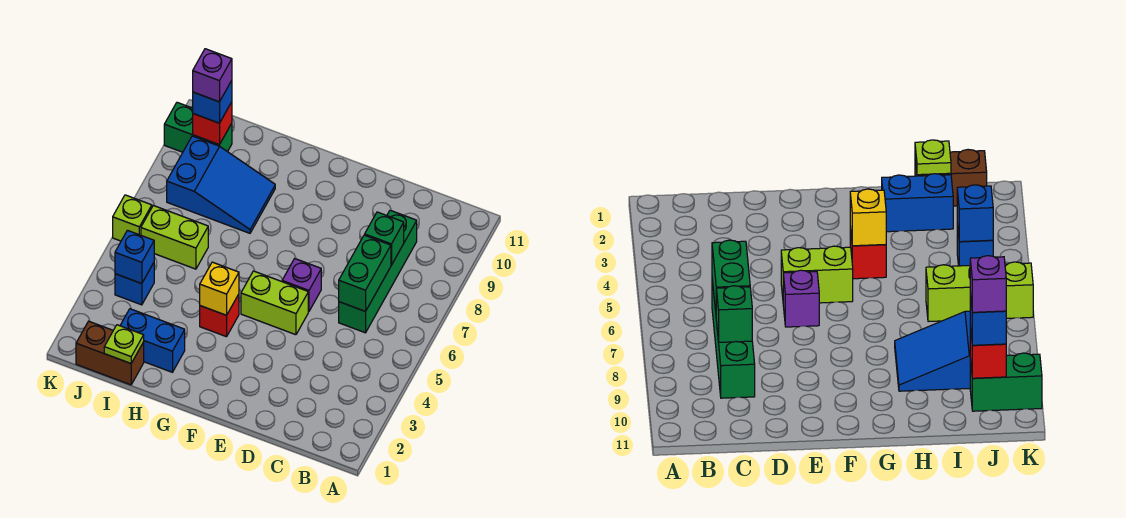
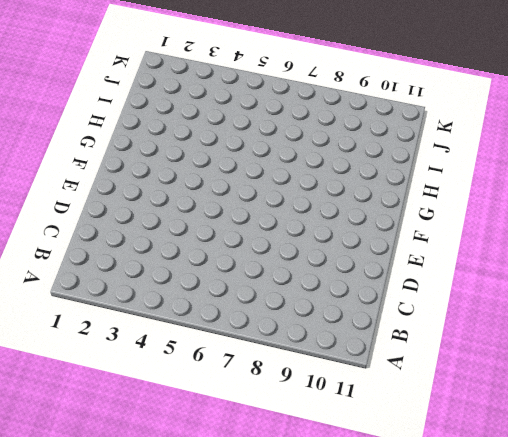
none -> green 1x4 brick [339,210,417,333]
none -> lime 1x2 brick [241,271,308,335]
none -> purple 1x1 brick [282,259,321,312]

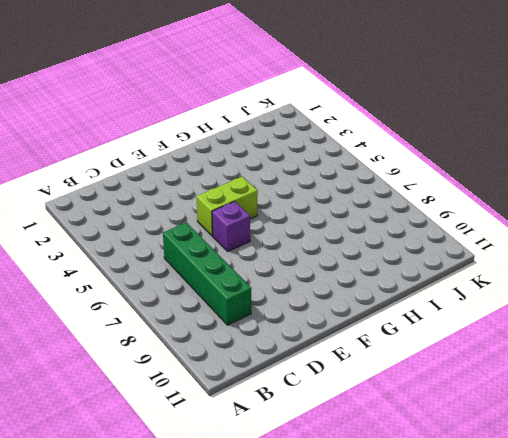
none -> red 1x1 brick [200,294,239,337]
none -> blue 1x2 brick [120,309,185,372]
none -> blue 2x3 slope [167,136,275,233]

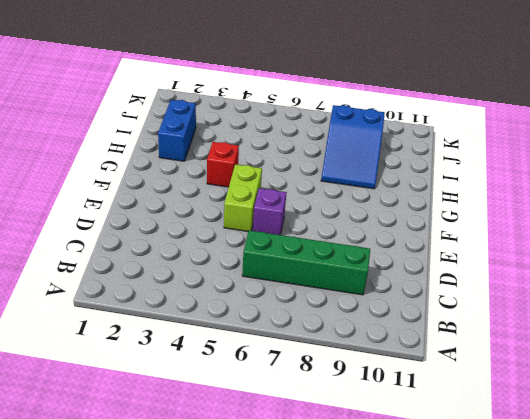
none -> brown 1x2 brick [76,321,144,385]
none -> lime 1x2 brick [141,206,208,269]
none -> blue 1x1 brick [115,263,154,305]

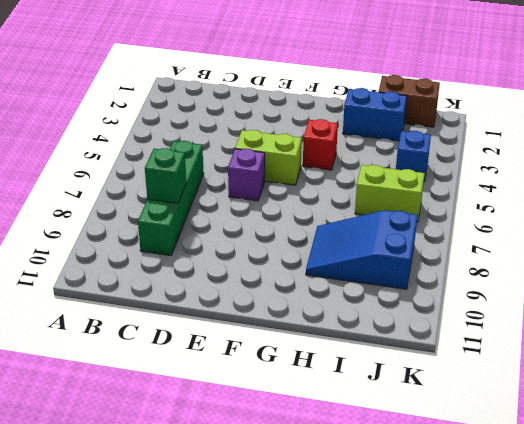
none -> green 1x2 brick [164,102,232,152]
none -> lime 1x1 brick [113,195,152,241]
none -> green 1x2 brick [339,235,391,311]

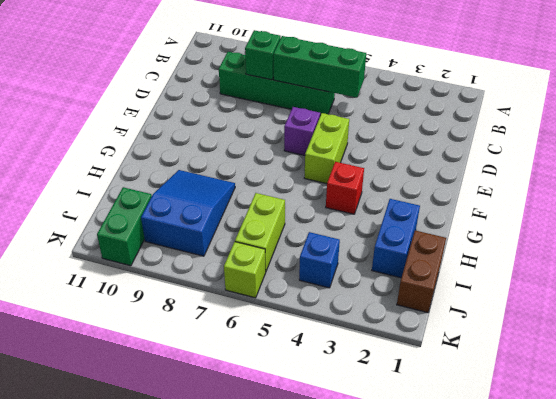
green 1x3 brick [274,36,366,98] -> green 1x2 brick [339,235,391,311]
none -> yellow 1x1 brick [200,262,239,315]
none -> lime 1x1 plate [104,325,144,363]
none -> blue 1x1 brick [115,230,154,284]

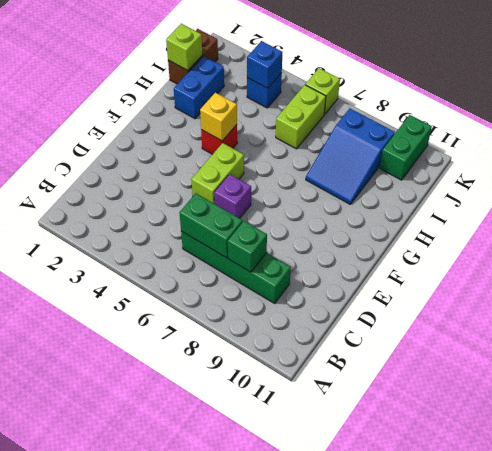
lime 1x1 brick [166,24,203,71] -> lime 1x1 plate [104,325,144,363]
none -> red 1x1 brick [193,102,232,145]
none -> blue 1x1 brick [193,81,232,123]
none -> purple 1x1 brick [193,49,232,102]

